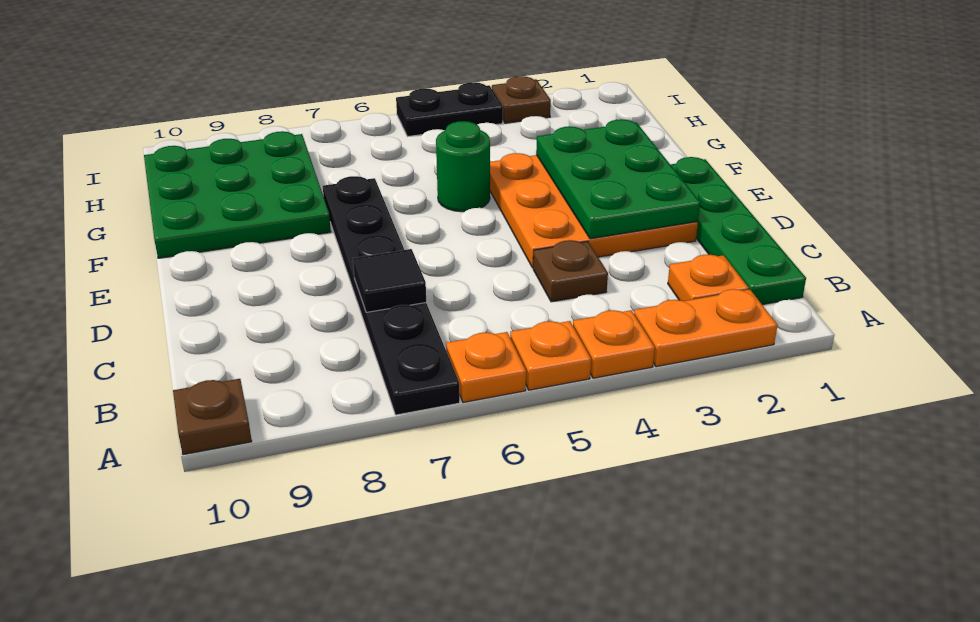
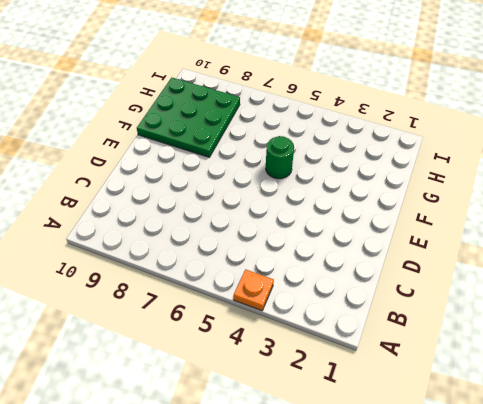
none -> orange 1x2 plate [634,289,777,367]
none -> orange 1x1 plate [510,321,591,390]
none -> orange 1x1 plate [446,332,526,403]

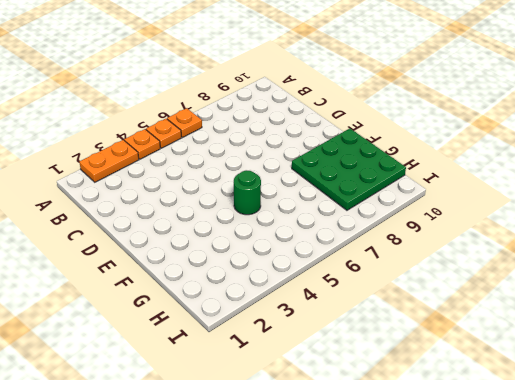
none -> black 1x6 plate [323,176,460,415]
none -> brown 1x1 plate [173,379,252,455]
none -> green 1x4 plate [670,157,806,305]

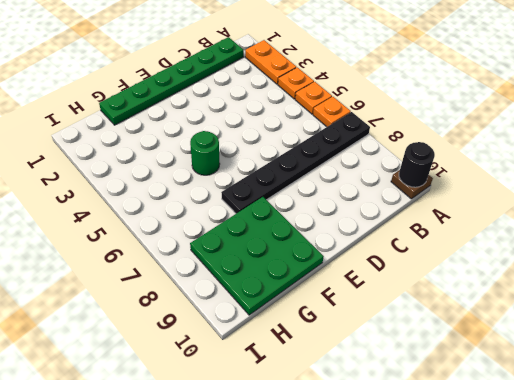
black 1x1 round brick [399,142,435,187] -> none
green 1x6 plate [99,37,244,125] -> green 1x4 plate [670,157,806,305]
none -> orange 1x1 plate [668,254,749,301]
none -> brown 1x1 plate [533,240,608,302]
none -> orange 3x3 plate [490,153,698,268]

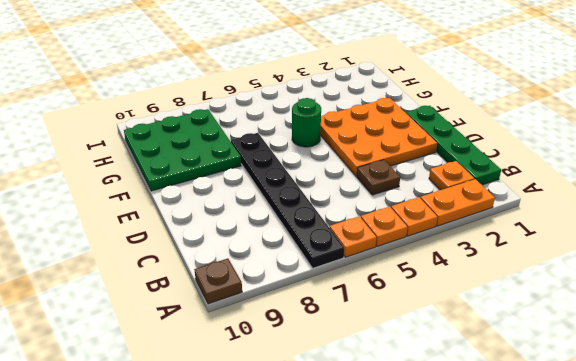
none -> brown 1x1 plate [492,76,551,123]
none -> black 1x2 plate [396,82,503,137]
none -> black 1x1 tile [353,249,426,312]

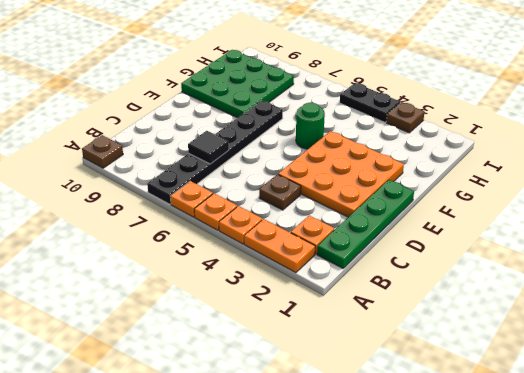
none -> green 2x3 plate [536,119,700,239]

